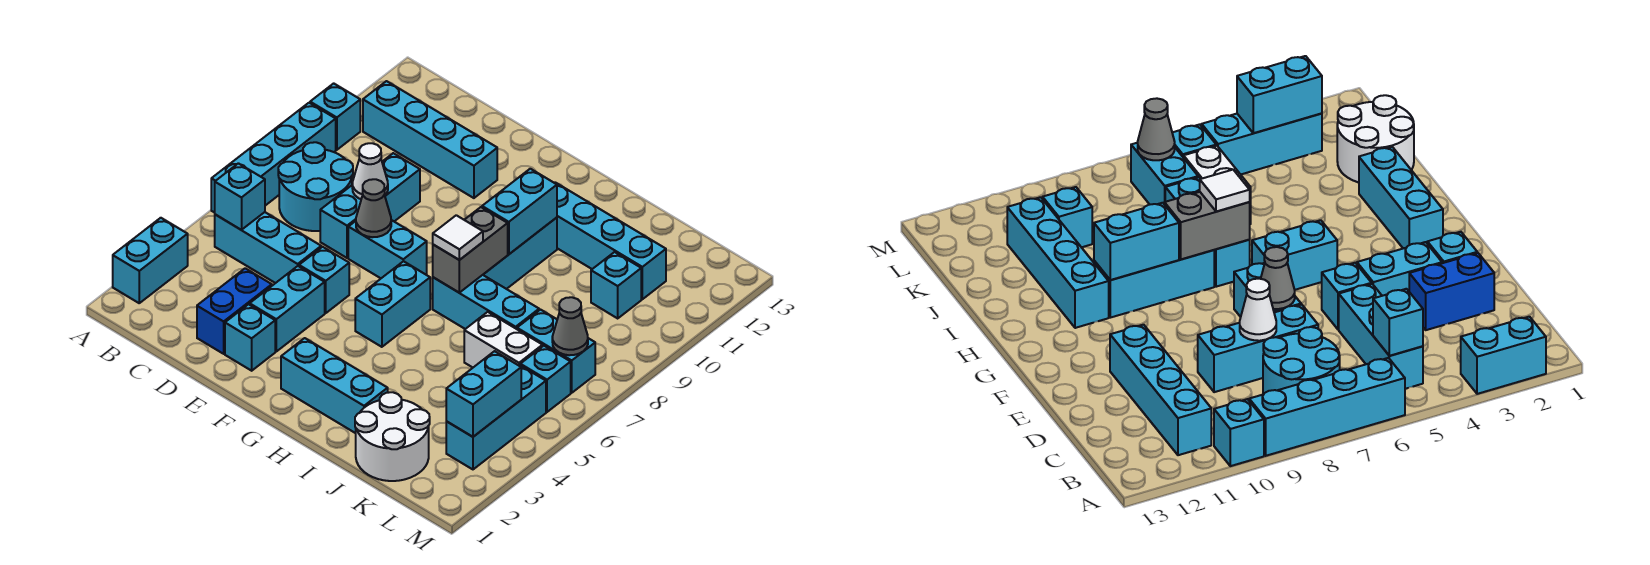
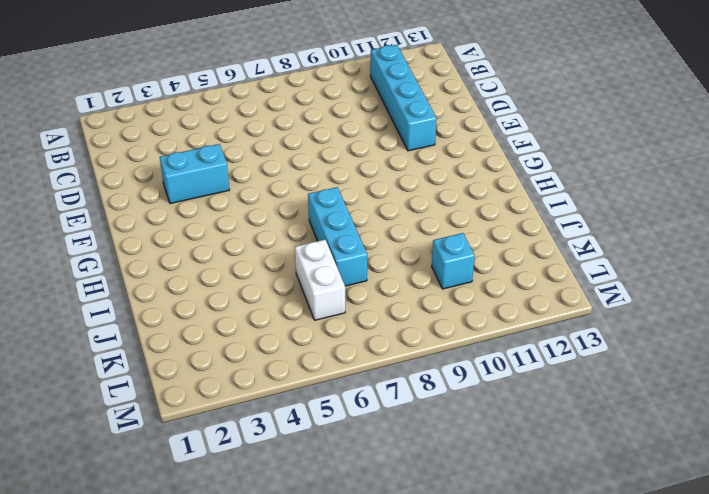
none -> cyan 1x2 brick [113,218,188,303]
none -> cyan 1x4 brick [211,103,336,213]
none -> cyan 1x1 brick [310,83,360,150]
none -> cyan 1x3 brick [215,212,321,283]

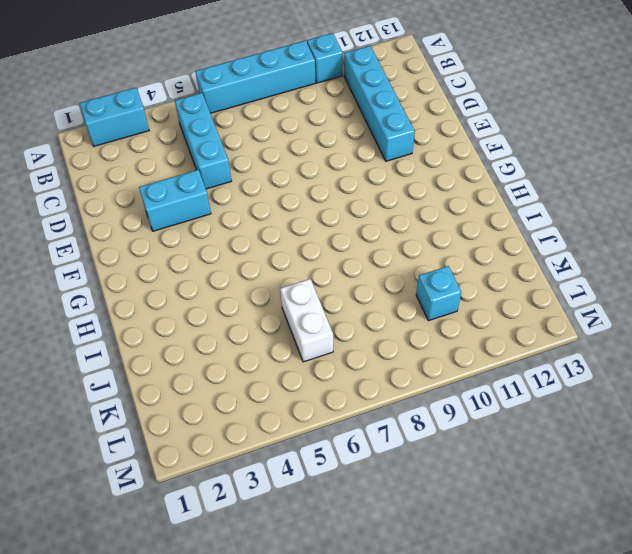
none -> cyan 2x2 round brick [278,142,353,231]
none -> blue 1x2 brick [197,268,272,354]
none -> cyan 1x3 brick [320,153,420,258]
none -> cyan 1x1 brick [225,304,275,371]

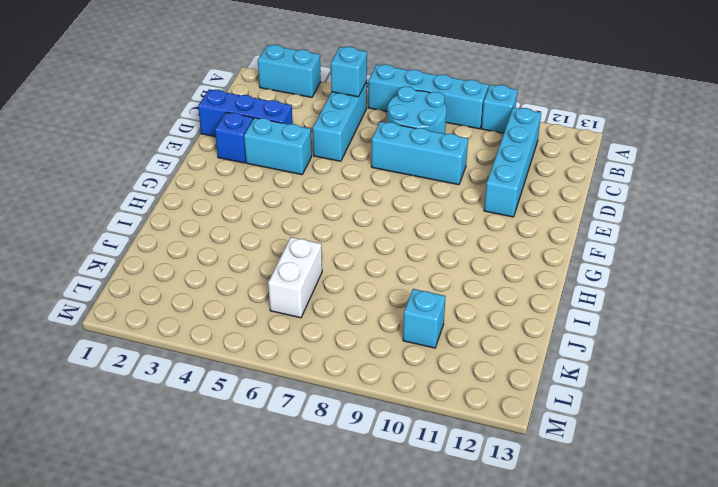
blue 1x3 brick [198,89,293,137] -> blue 1x2 brick [197,268,272,354]
blue 1x1 brick [215,112,253,163] -> cyan 1x1 brick [225,304,275,371]
none -> cyan 1x1 brick [299,247,349,313]
none -> cyan 1x2 brick [348,220,427,278]
none -> cyan 1x3 brick [281,338,388,433]
none -> cyan 1x2 brick [355,261,430,347]

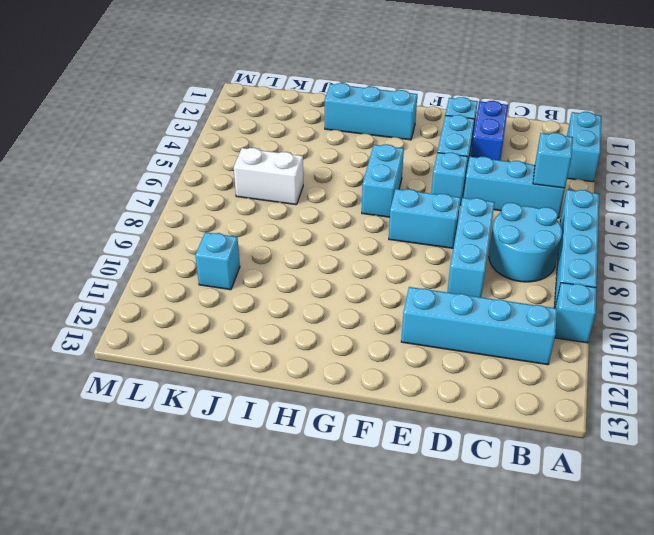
none -> cyan 1x3 brick [433,275,539,329]
none -> cyan 1x3 brick [483,218,557,289]
none -> cyan 1x4 brick [555,182,666,299]
none -> white 2x2 round brick [355,392,430,481]

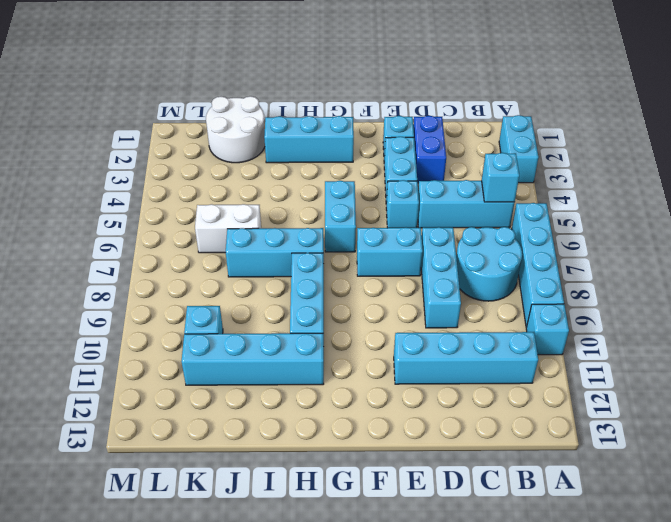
none -> cyan 1x2 brick [517,310,595,393]
none -> cyan 1x3 brick [446,365,546,469]
none -> cyan 1x1 brick [520,346,571,412]
none -> white 1x1 cone [352,143,388,199]

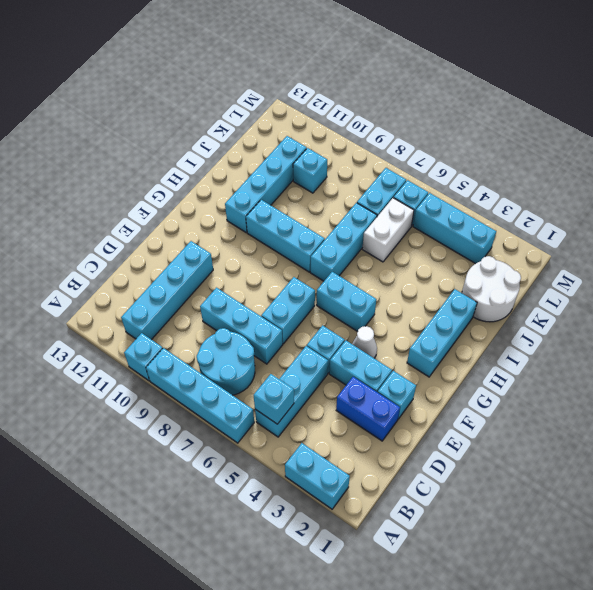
white 1x1 cone [352,326,377,358] -> white 1x1 cone moved to [352,143,388,199]
none -> grey 1x1 cone [356,179,391,237]
none -> grey 1x2 brick [433,207,508,293]
none -> cyan 1x2 brick [482,169,557,254]
none -> cyan 1x2 brick [446,351,521,437]

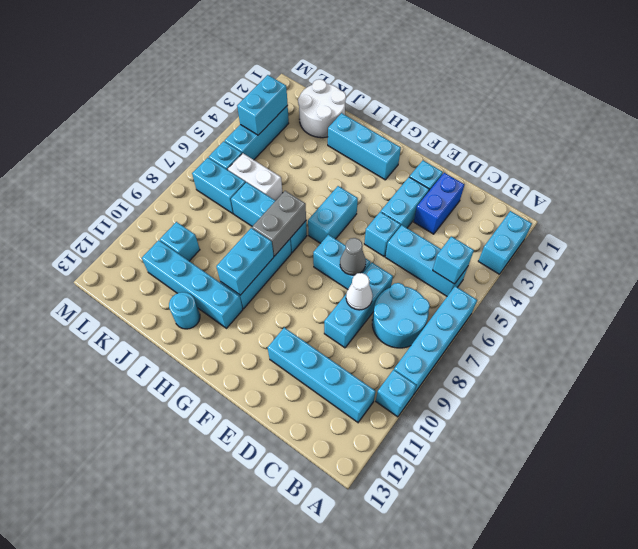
cyan 1x1 round brick [169,292,200,329] -> none
none -> grey 1x1 cone [552,297,588,355]
none -> white 1x1 tile [433,215,483,260]

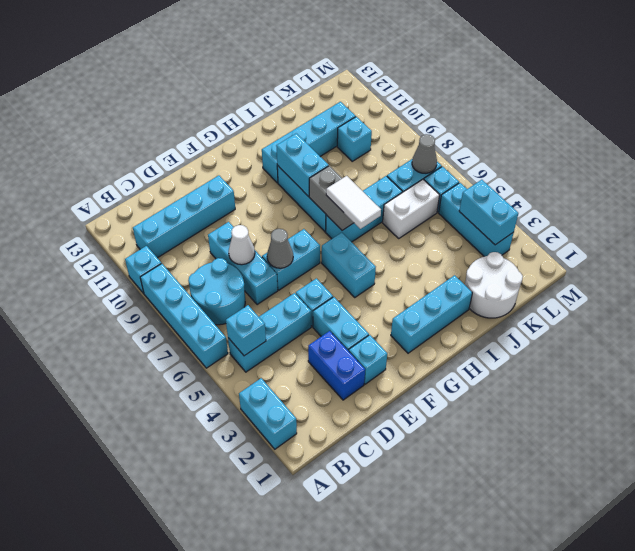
white 1x2 tile [326,176,381,229] -> white 1x1 tile [433,215,483,260]

